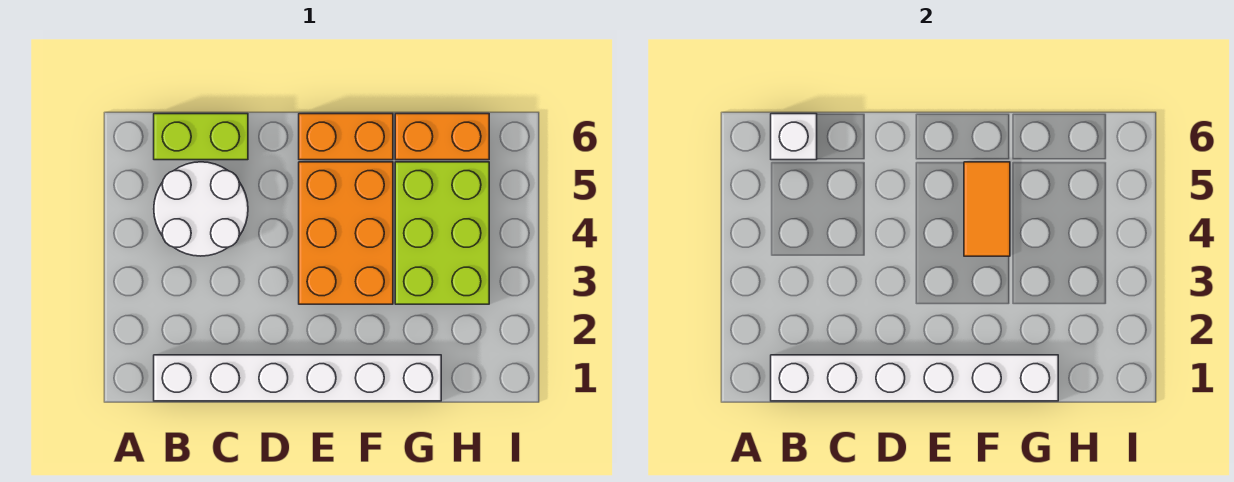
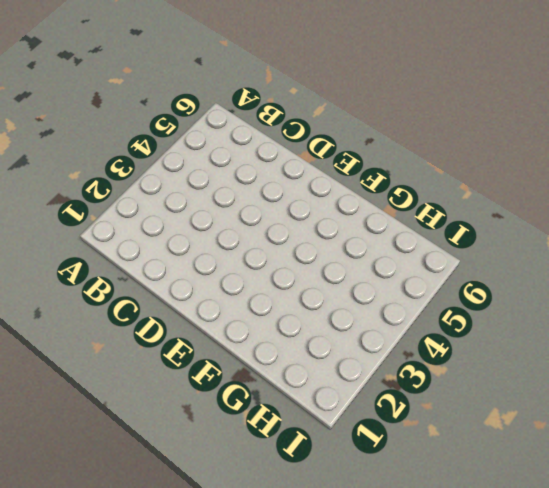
none -> white 1x6 brick [154,355,441,401]
none -> white 2x2 round brick [154,162,248,256]

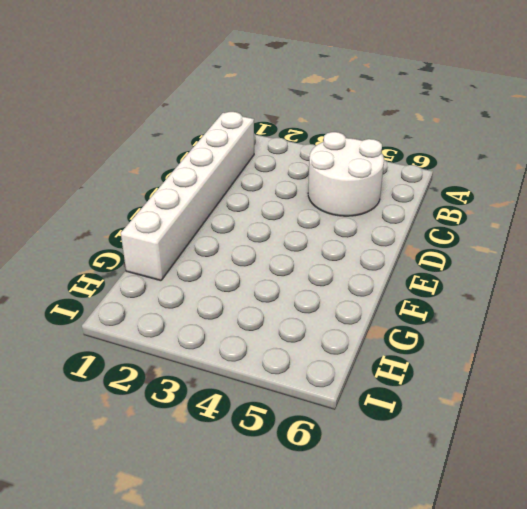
none -> lime 1x2 brick [154,114,248,160]
none -> orange 2x3 brick [299,162,393,304]

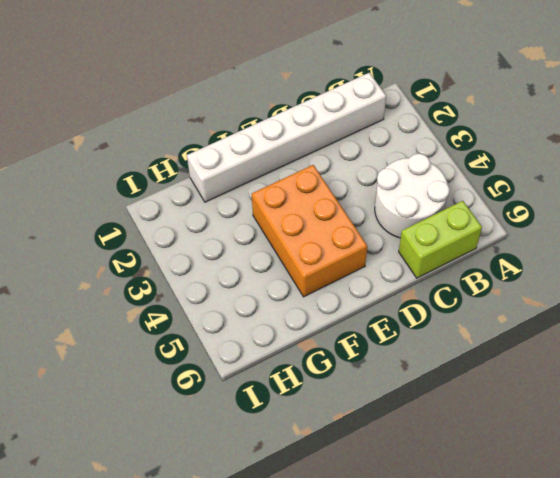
none -> orange 1x2 brick [299,114,393,160]
none -> lime 2x3 brick [395,162,489,304]

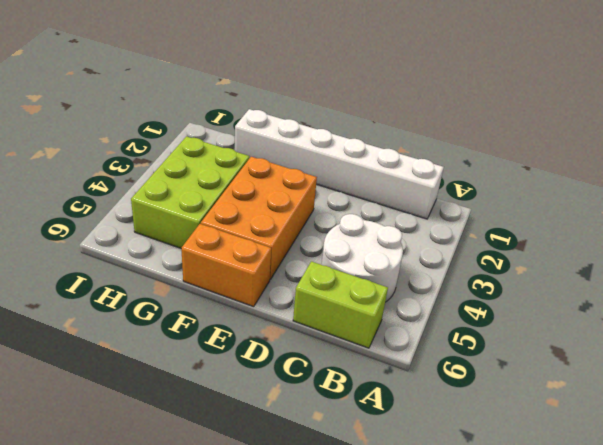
none -> orange 1x2 brick [395,114,489,160]
none -> white 1x6 brick [771,355,1058,401]

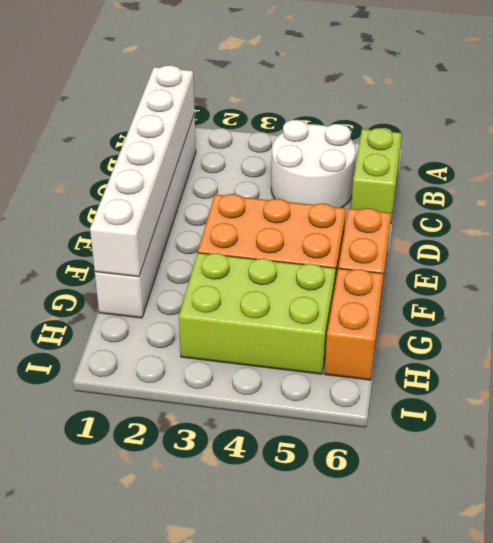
none -> white 1x1 brick [771,114,817,160]
none -> orange 1x2 tile [964,162,1010,256]

